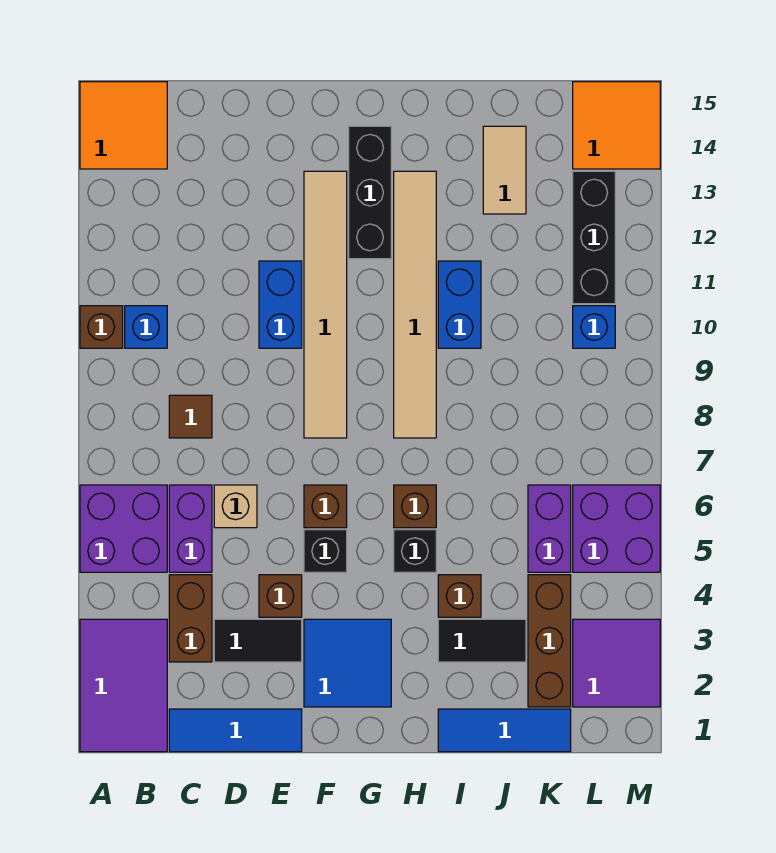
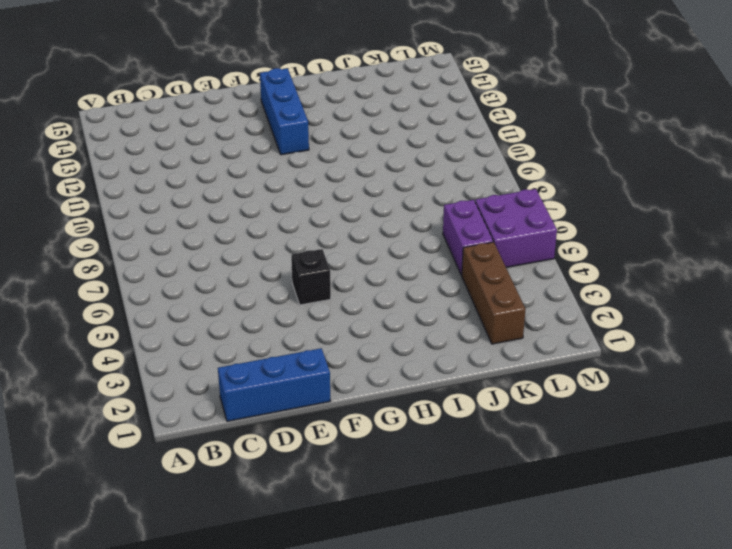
blue 1x3 brick [218,348,330,421] -> blue 1x3 tile [169,709,302,752]
blue 1x3 brick [260,68,309,155] -> black 1x3 brick [349,126,391,259]
none -> purple 2x3 tile [80,619,167,752]
none -> purple 2x2 brick [80,485,167,572]
none -> brown 1x1 brick [80,306,123,348]
none -> orange 2x2 tile [80,82,167,169]

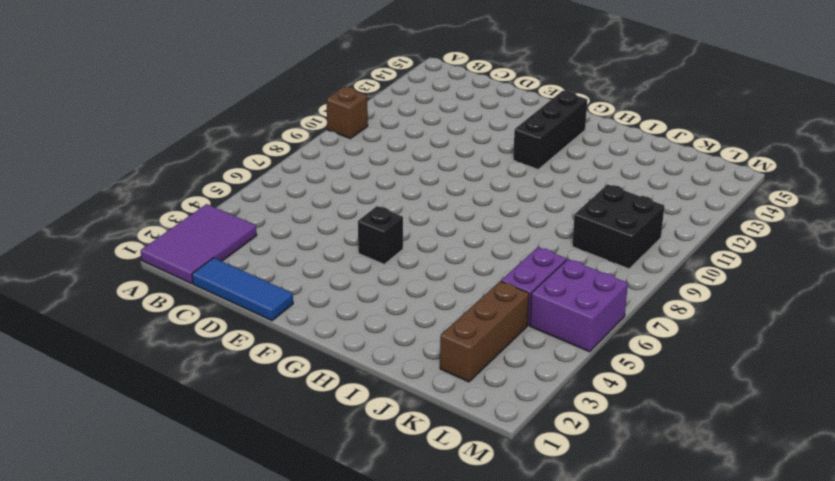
black 2x2 brick [572,184,664,269] -> blue 1x1 brick [573,306,615,348]
none -> purple 2x2 brick [80,485,167,572]
none -> orange 2x2 tile [80,82,167,169]
none -> blue 1x1 brick [125,306,167,348]
none -> brown 1x2 brick [169,575,212,662]

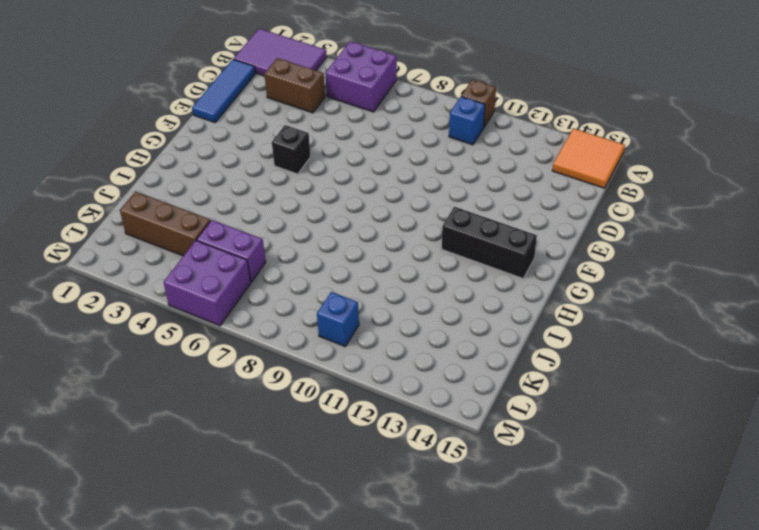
none -> purple 1x2 brick [169,485,212,572]
none -> brown 1x1 tile [169,395,212,438]
none -> black 1x2 tile [214,619,302,662]
none -> tan 1x1 brick [214,485,257,528]

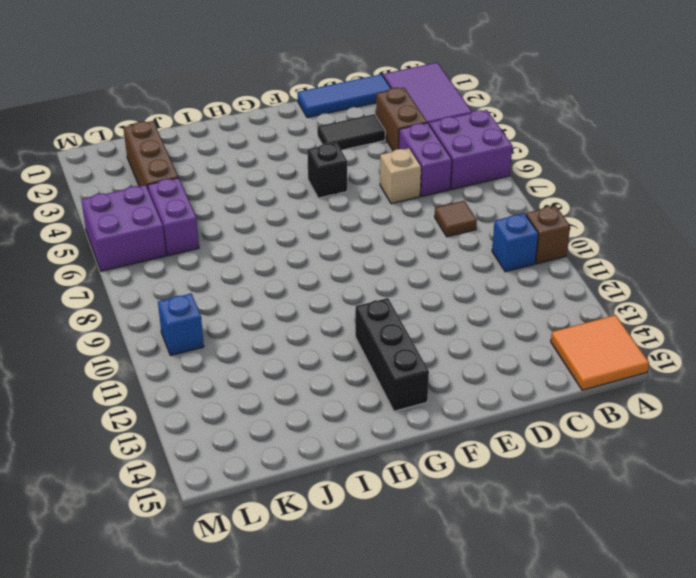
none -> brown 1x1 brick [259,575,302,617]
none -> blue 1x2 brick [259,261,302,348]
none -> blue 2x2 tile [304,619,391,707]
none -> brown 1x1 brick [304,485,347,528]

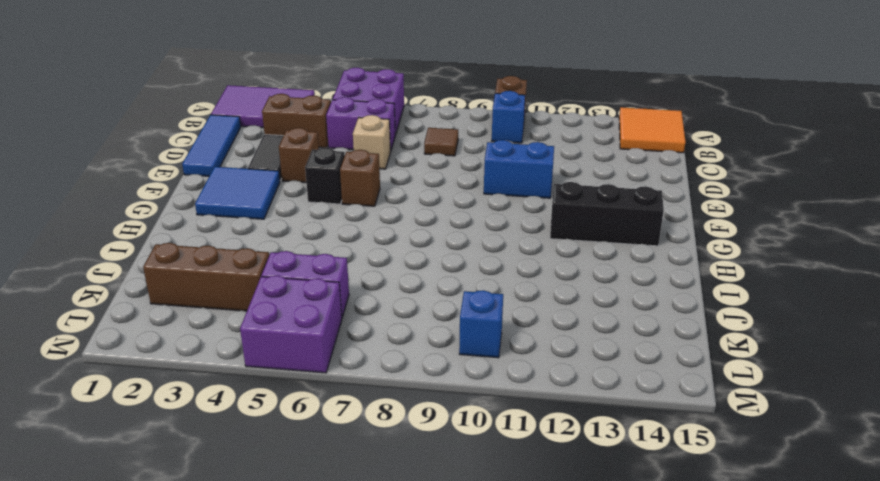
none -> tan 1x6 tile [304,171,347,438]
none -> black 1x1 brick [394,530,436,572]
none -> brown 1x1 brick [394,485,436,528]
none -> tan 1x6 tile [394,171,436,438]

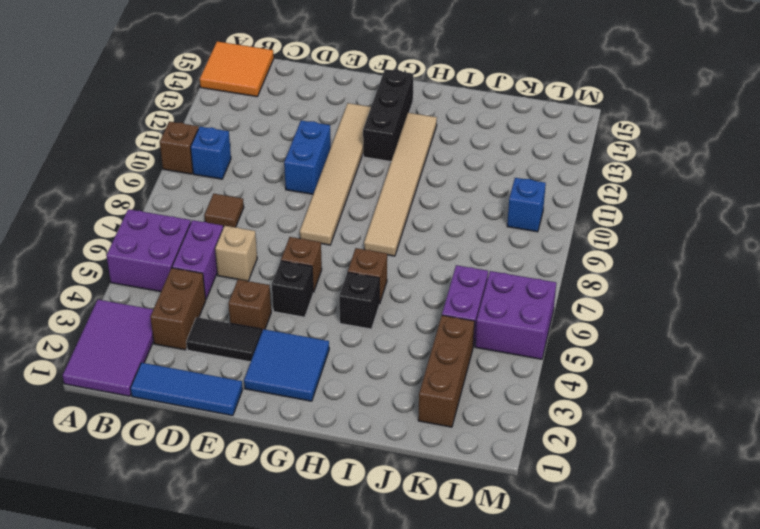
none -> blue 1x3 tile [438,709,571,752]
none -> black 1x2 tile [438,619,526,662]
none -> brown 1x1 brick [438,575,481,617]
none -> blue 1x2 brick [438,261,481,348]

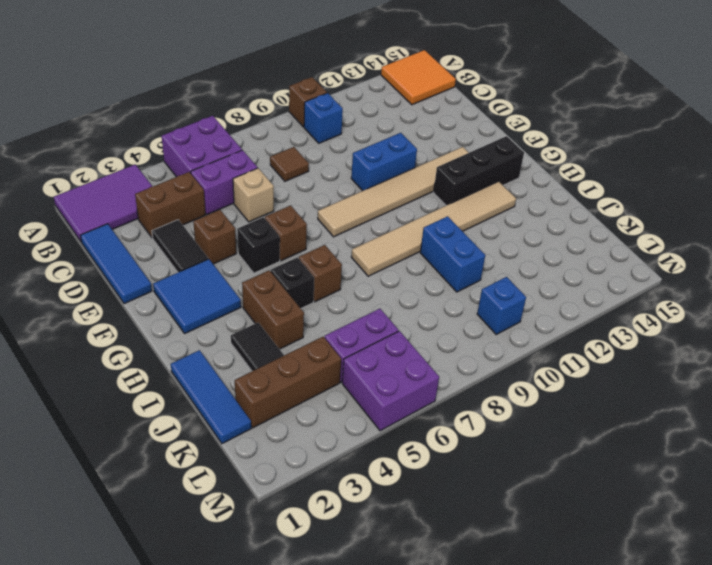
brown 1x2 brick [242,270,304,349] -> brown 1x1 brick [438,575,481,617]
blue 1x2 brick [420,216,485,292] -> blue 1x2 brick turned to [438,261,481,348]
none -> tan 1x2 tile [483,126,526,214]
none -> purple 2x2 tile [573,619,660,707]
none -> black 1x3 brick [573,171,615,304]
none -> orange 2x2 tile [573,82,660,169]

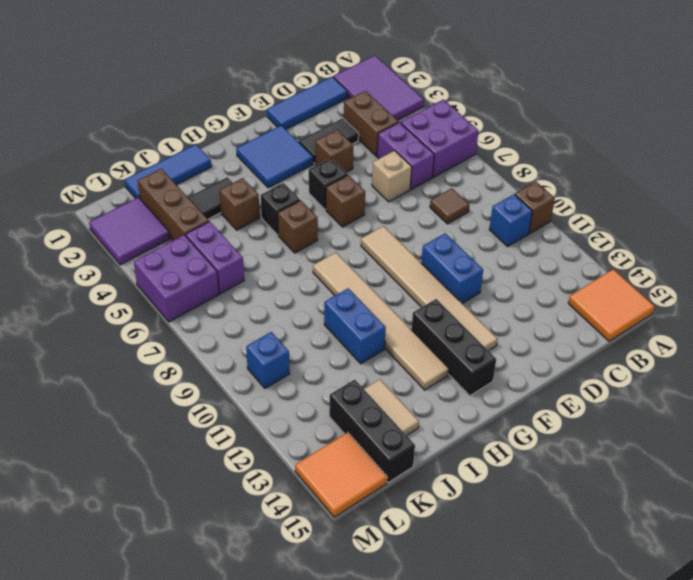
black 1x3 brick [329,380,415,483] -> black 1x3 brick moved to [573,171,615,304]

